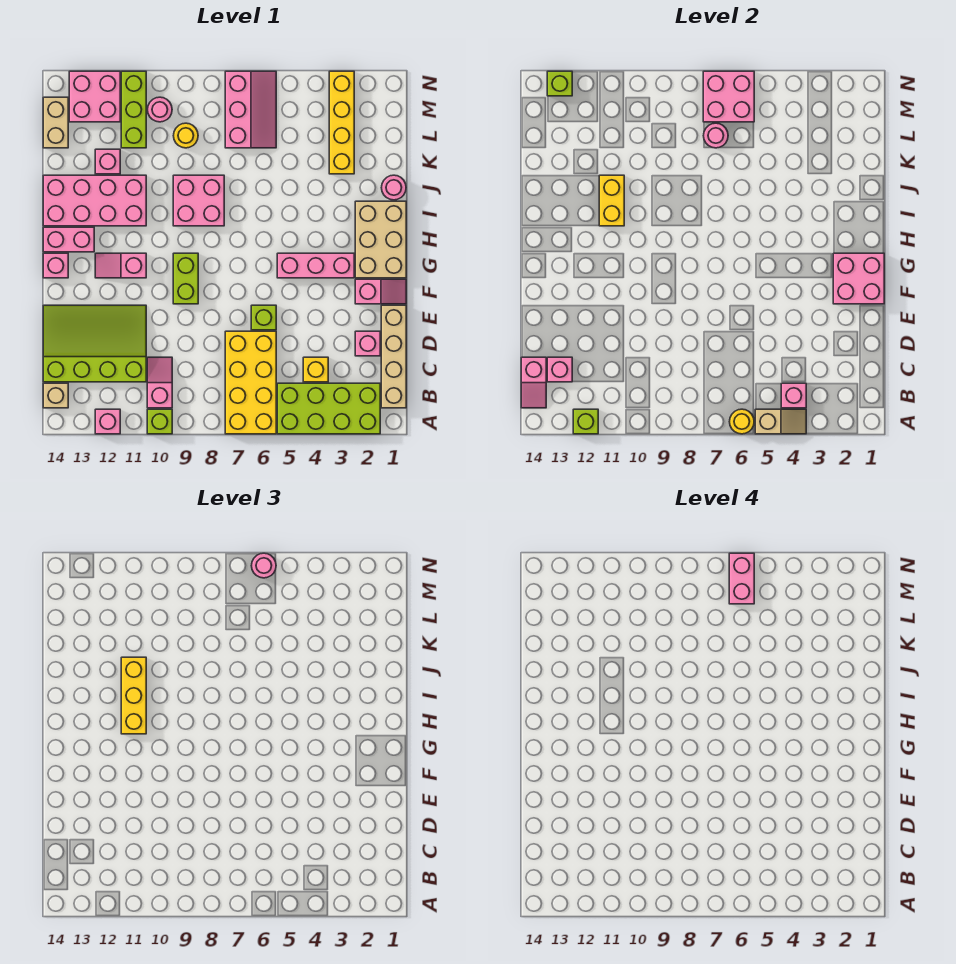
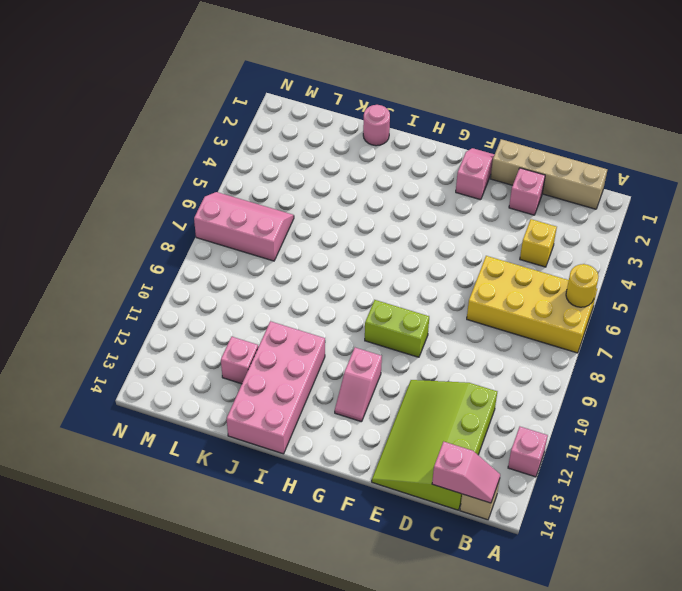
none -> lime 2x4 brick [277,383,380,434]
none -> lime 1x1 brick [147,409,172,434]
none -> pink 1x2 slope [147,357,172,408]
none -> lime 1x1 brick [251,305,276,330]

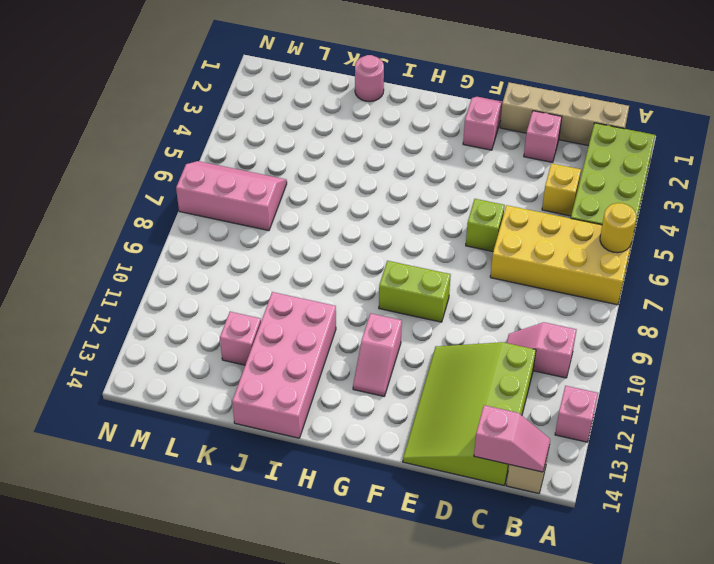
none -> lime 1x1 brick [147,409,172,434]
none -> tan 2x3 brick [355,201,406,278]
none -> pink 1x3 brick [277,253,354,278]
none -> pink 1x1 brick [43,253,68,278]

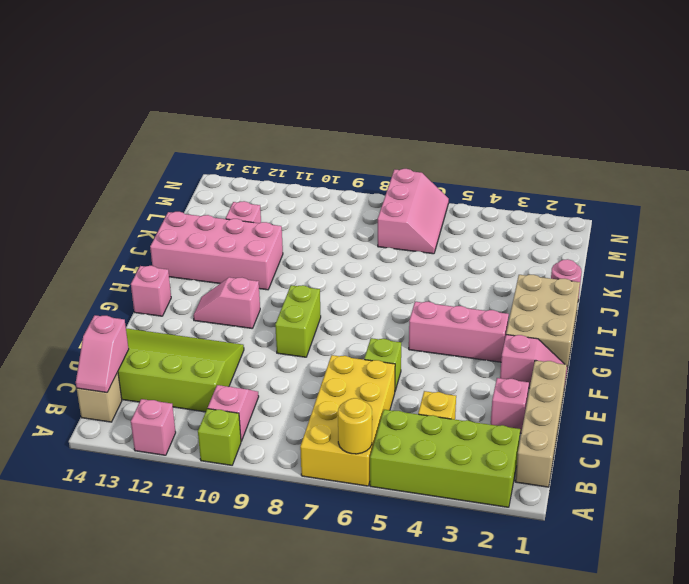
none -> pink 1x2 brick [43,227,94,252]
none -> pink 2x2 brick [173,175,224,226]
none -> yellow 1x4 brick [329,71,354,174]
none -> yellow 1x1 round brick [173,123,198,148]

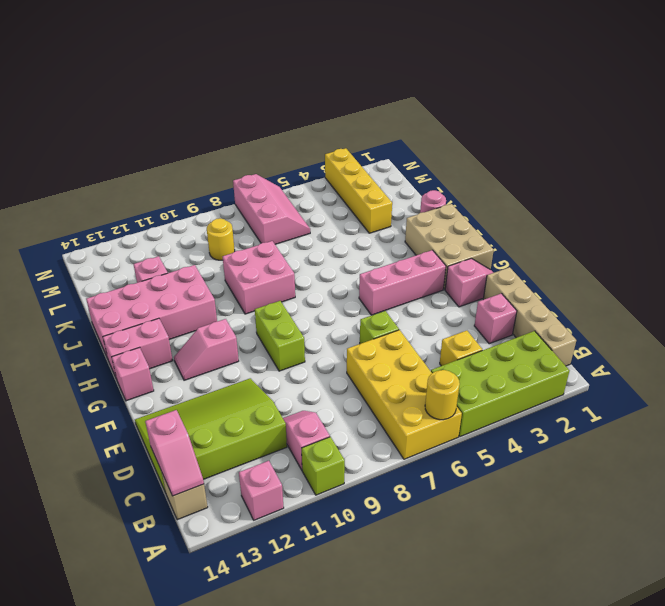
none -> lime 1x3 brick [121,71,146,148]
none -> tan 1x2 brick [43,97,68,148]
none -> pink 1x1 round brick [147,97,172,122]
none -> pink 2x2 brick [69,71,120,122]

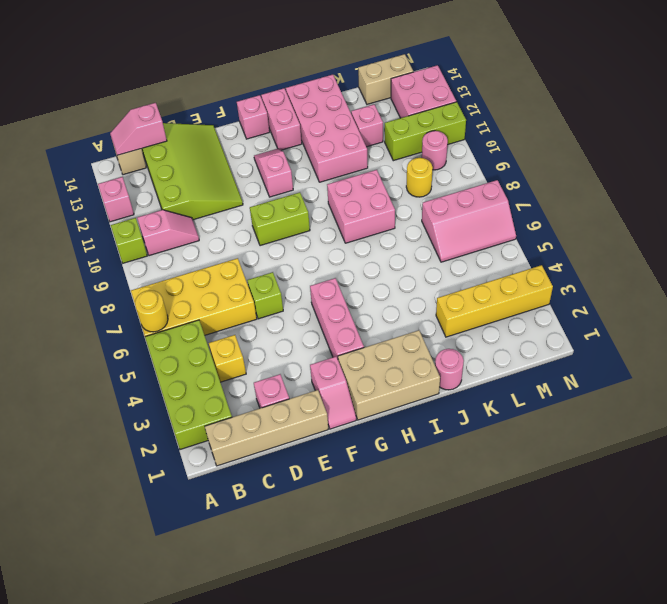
none -> tan 1x2 slope [755,409,806,434]
none -> lime 1x1 brick [573,409,598,434]
none -> pink 1x1 brick [781,383,806,408]
none -> pink 1x1 brick [547,357,572,382]

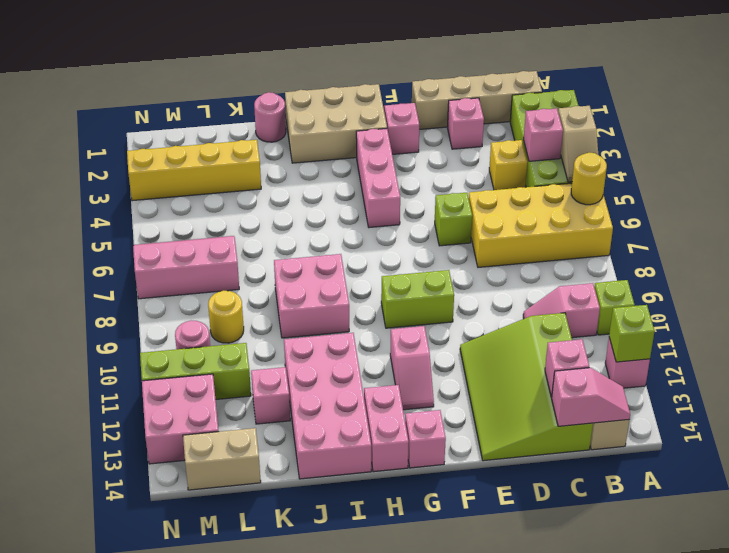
tan 1x2 slope [558,106,598,182] -> tan 1x2 slope turned to [755,409,806,434]
none -> pink 2x2 brick [833,253,884,304]
none -> yellow 1x2 brick [599,175,624,226]
none -> pink 1x1 round brick [703,123,728,148]
none -> pink 2x2 brick [703,71,754,122]

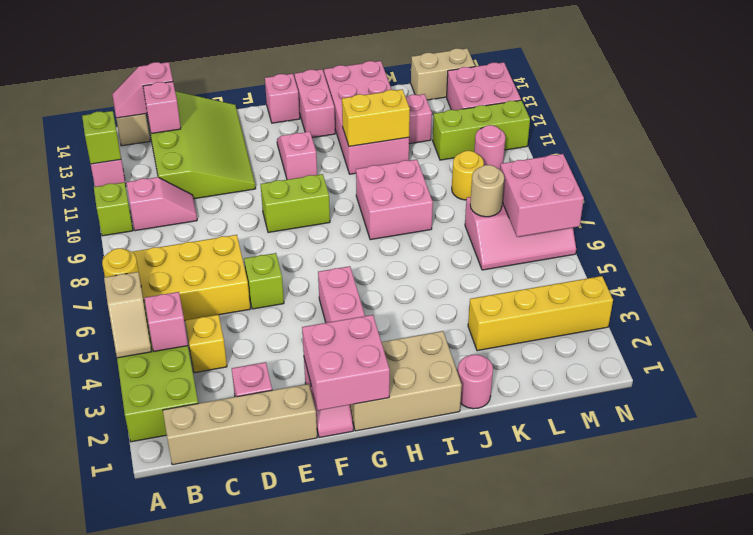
tan 1x1 round brick [470,165,504,217] -> pink 1x1 round brick [703,123,728,148]
none -> lime 1x1 brick [547,71,572,96]
none -> yellow 1x3 brick [121,657,146,734]
none -> pink 1x1 round brick [251,553,276,578]
none -> pink 1x2 brick [729,553,754,604]

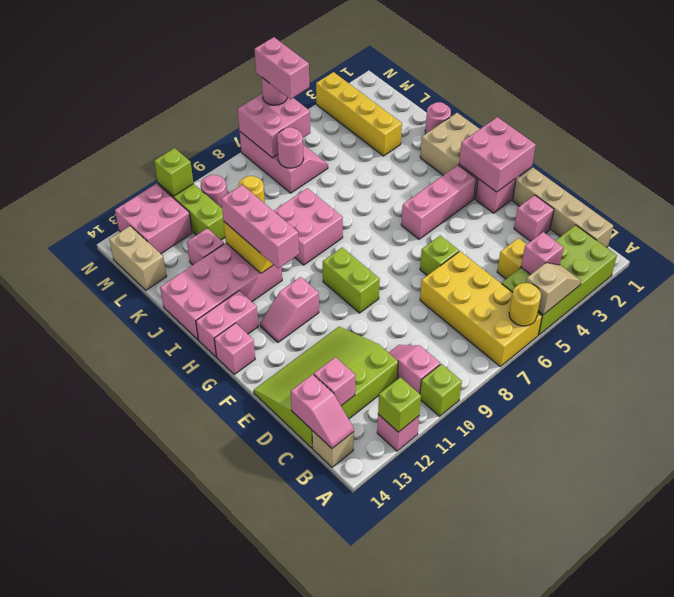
pink 1x3 brick [221,185,299,268] -> yellow 1x3 brick [121,657,146,734]
lime 1x1 brick [154,148,193,196] -> lime 1x1 brick moved to [547,71,572,96]

